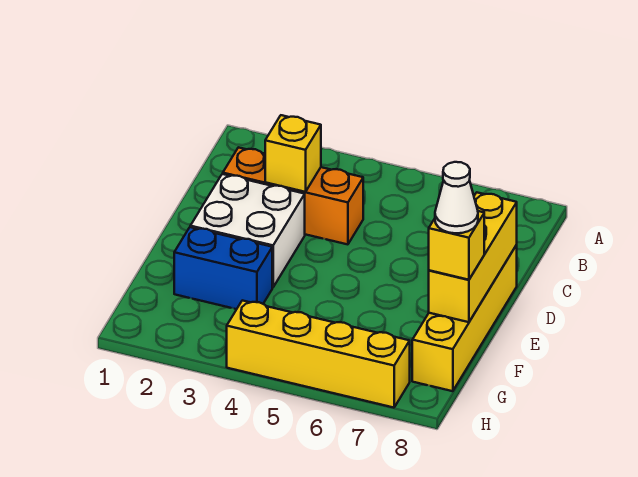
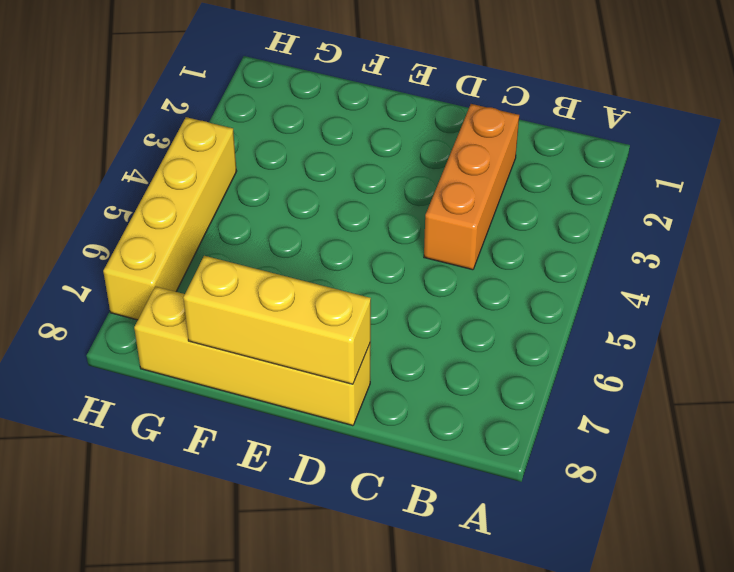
none -> white 2x2 brick [190,174,305,287]
none -> blue 1x2 brick [174,227,272,309]

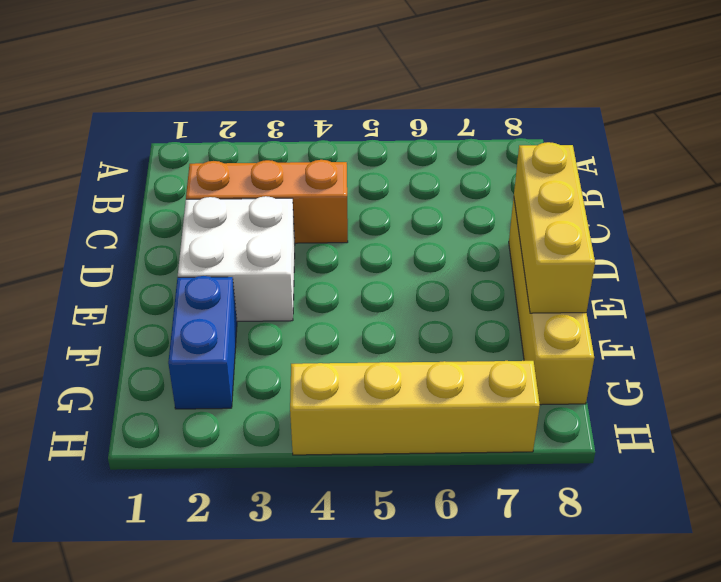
blue 1x2 brick [168,276,237,409] -> blue 1x2 brick turned to [174,227,272,309]
none -> yellow 1x1 brick [265,115,321,192]
none -> yellow 1x1 brick [429,211,484,280]

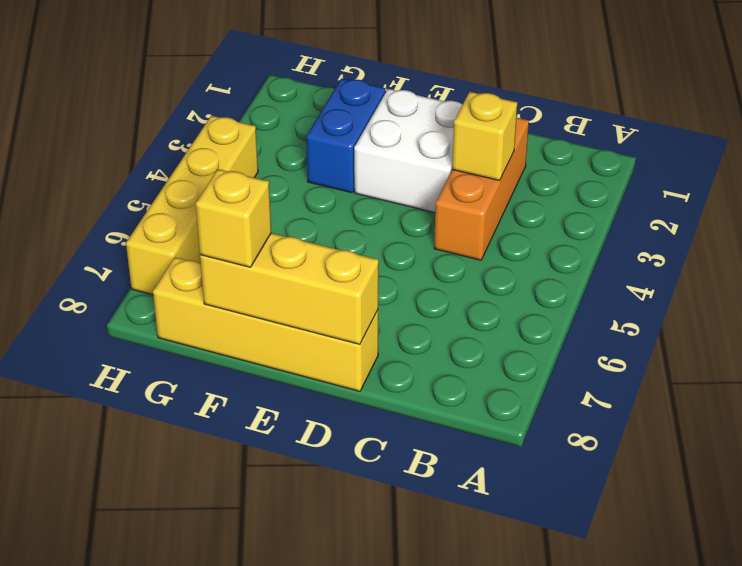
none -> white 1x1 cone [435,162,478,233]

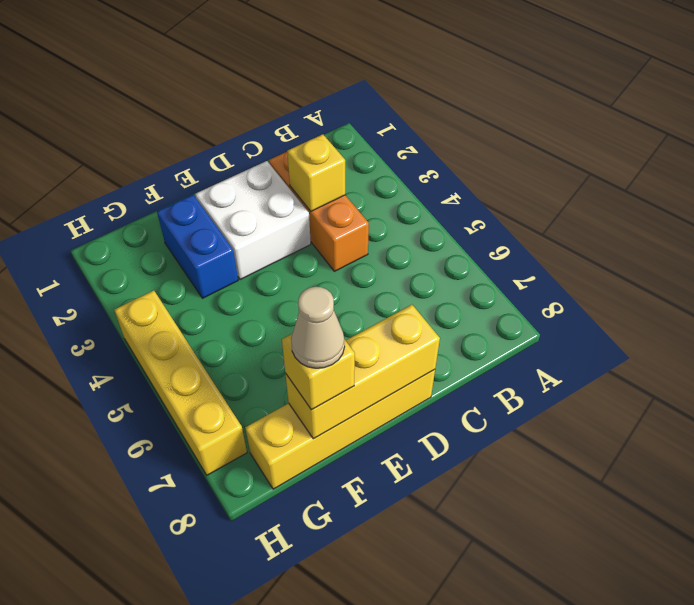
tan 1x1 cone [291,287,345,368] -> white 1x1 cone [435,162,478,233]

